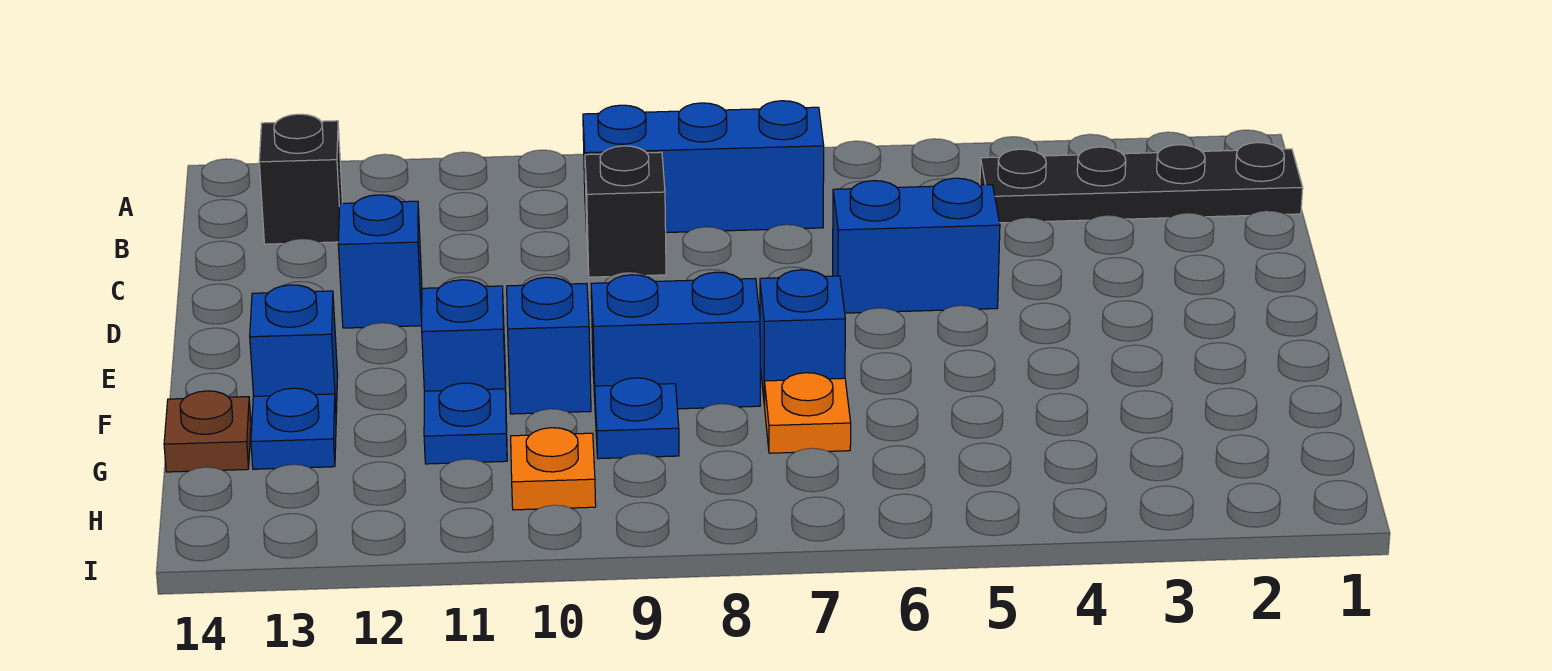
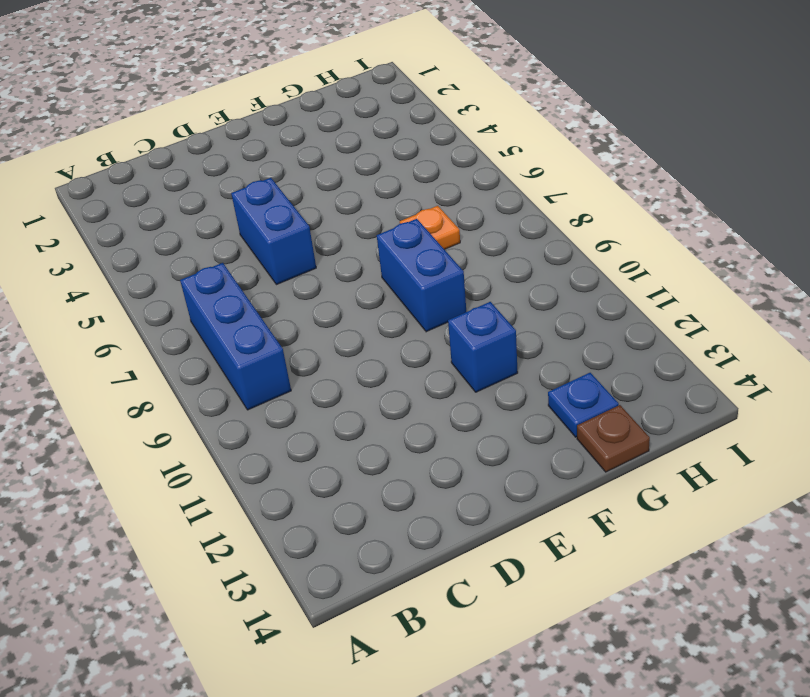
none -> black 1x4 plate [980,142,1303,223]
none -> black 1x1 brick [259,114,342,244]
none -> black 1x1 brick [585,146,666,277]

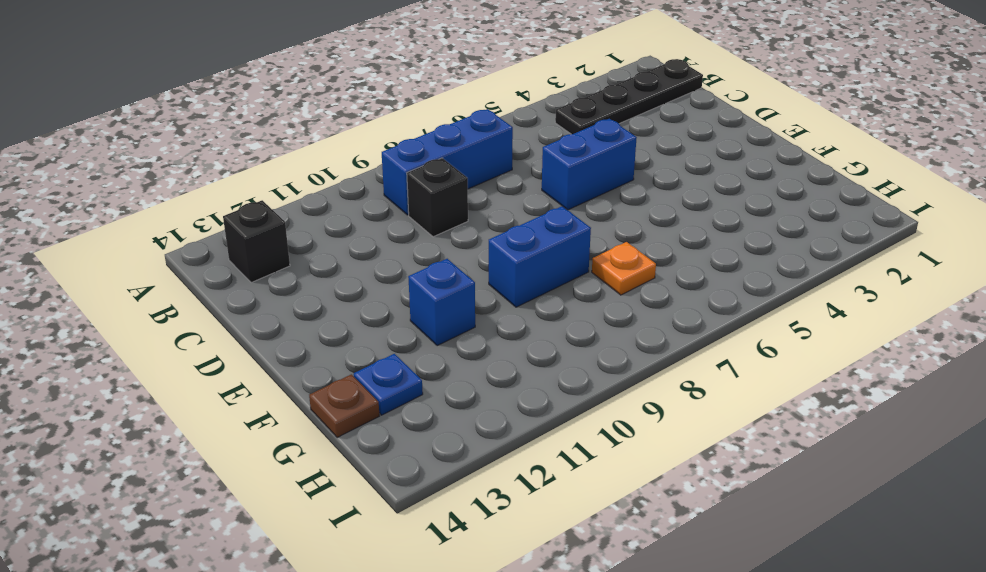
none -> blue 1x1 brick [338,195,422,328]
none -> blue 1x1 brick [760,270,845,406]
none -> blue 1x1 brick [507,277,591,414]

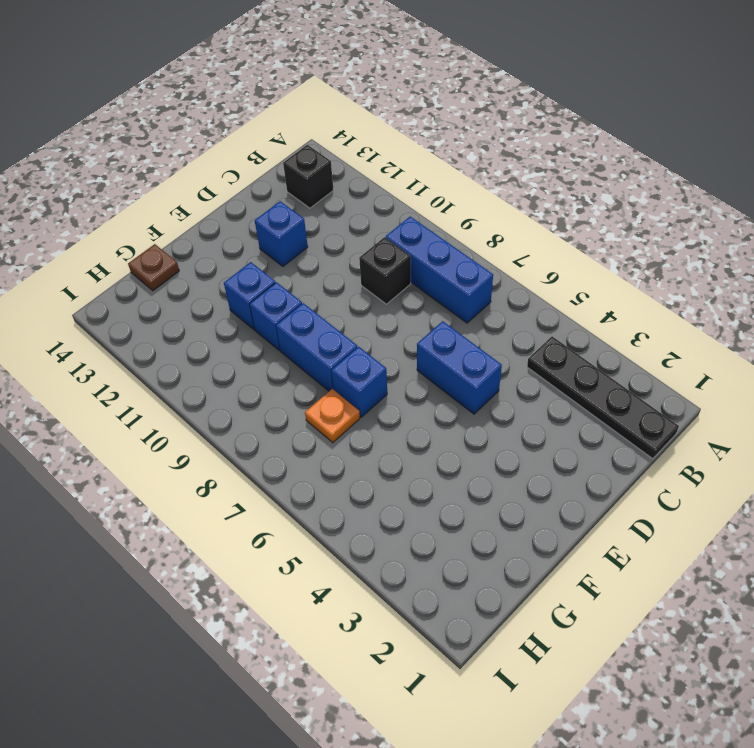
none -> blue 1x1 brick [250,285,338,413]
none -> blue 1x1 plate [595,378,679,459]
none -> blue 1x1 plate [424,383,507,464]

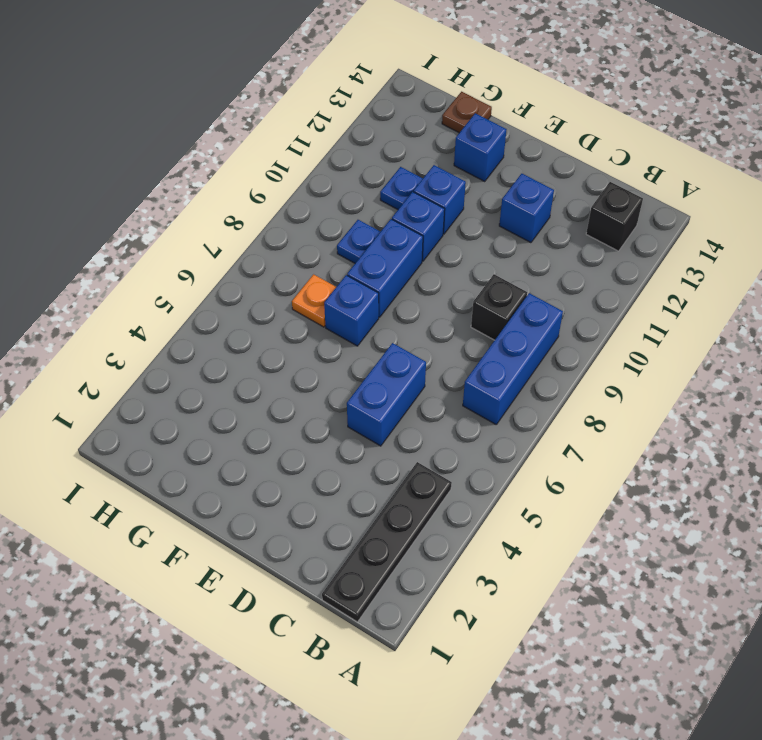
none -> blue 1x1 plate [251,388,336,469]
none -> orange 1x1 plate [511,428,596,510]

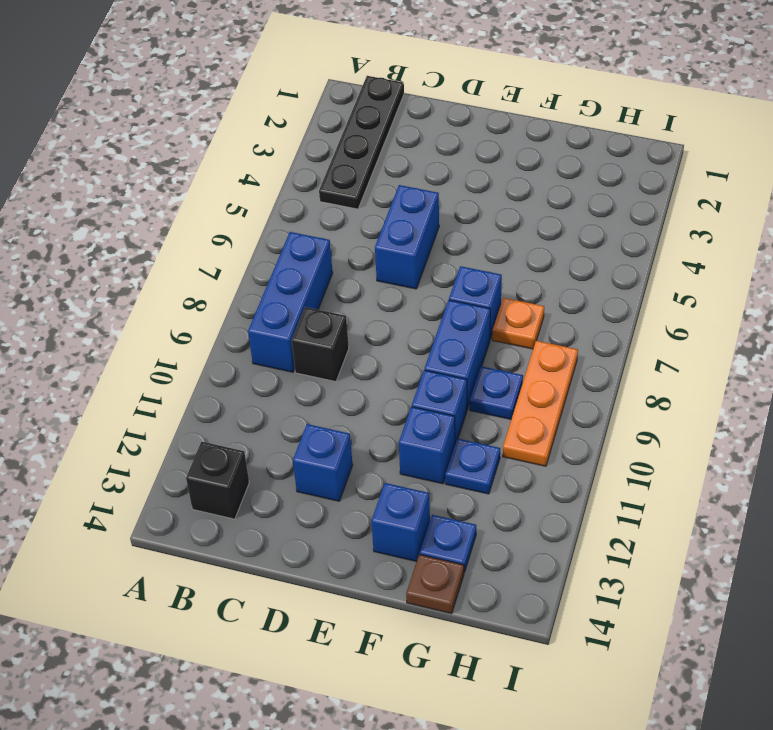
orange 1x3 plate [503,341,578,466] -> orange 1x1 plate [511,428,596,510]

